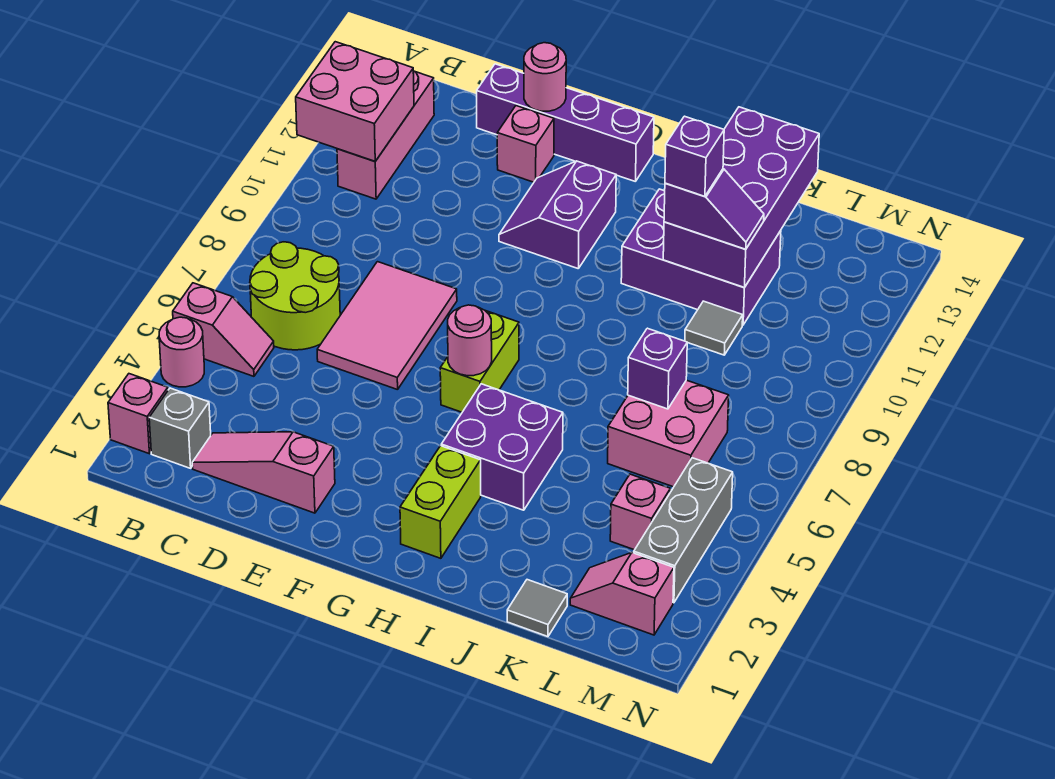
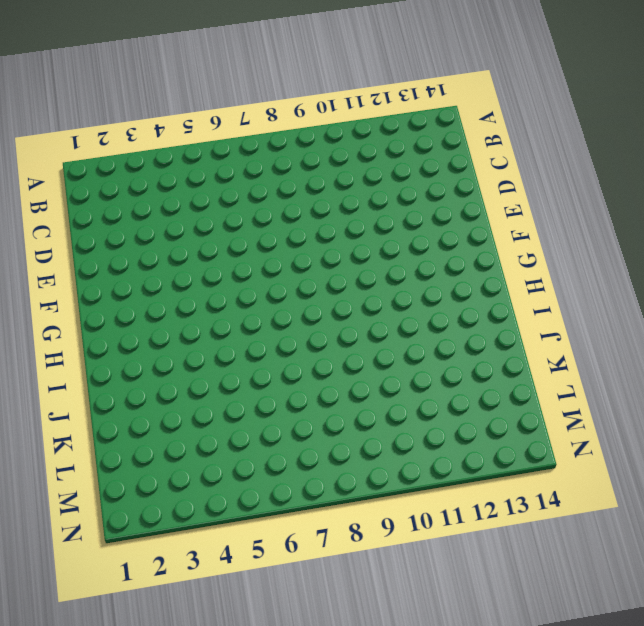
none -> pink 1x1 brick [108,374,168,454]
none -> pink 1x1 round brick [159,317,204,387]
none -> pink 1x2 slope [173,283,274,376]

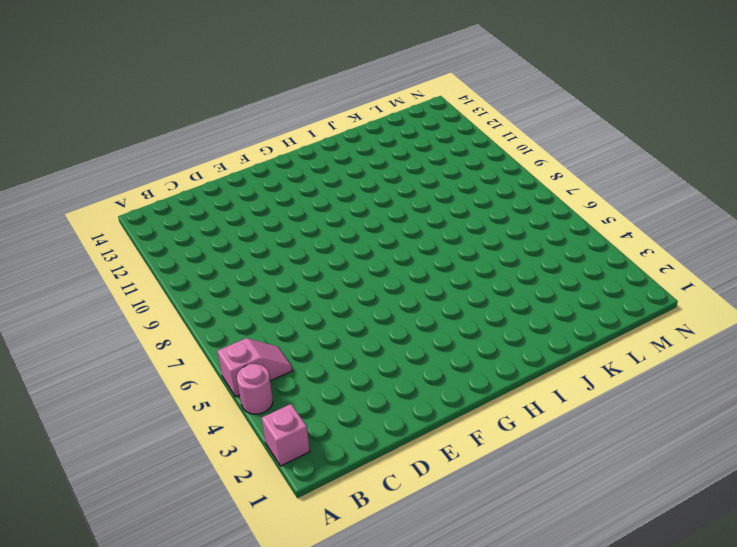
none -> grey 1x1 brick [149,388,211,468]
none -> lime 2x2 round brick [250,242,340,350]
none -> pink 1x3 brick [337,71,434,199]

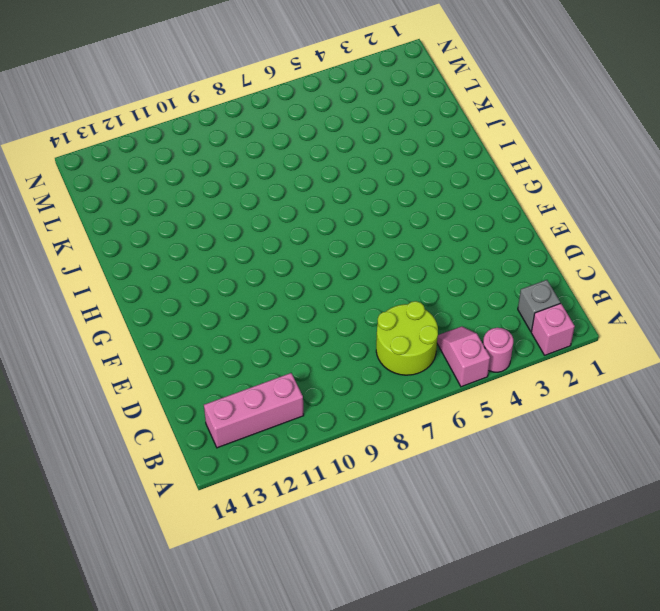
none -> pink 1x3 slope [192,432,335,513]
none -> pink 2x3 tile [317,262,457,390]
none -> purple 1x4 brick [477,64,654,182]

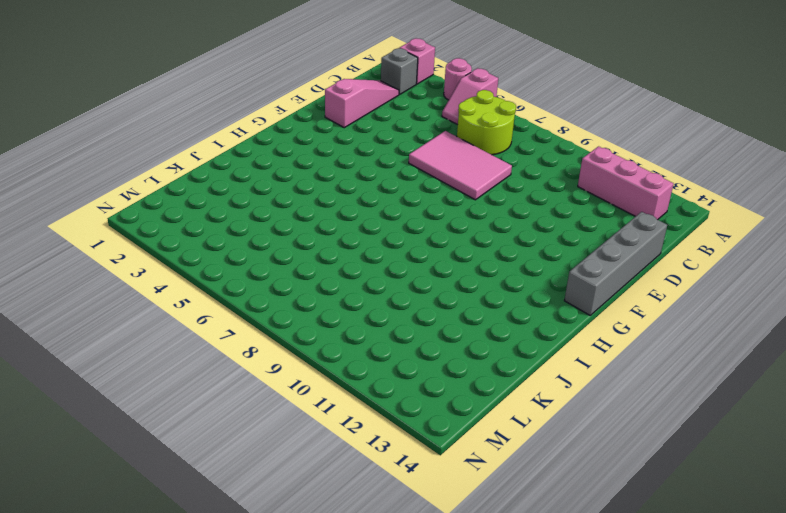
grey 1x4 brick [564,212,667,315] -> purple 1x4 brick [477,64,654,182]
none -> pink 1x1 brick [497,106,554,182]
none -> purple 2x2 slope [499,161,616,269]
none -> lime 1x2 brick [440,311,519,412]

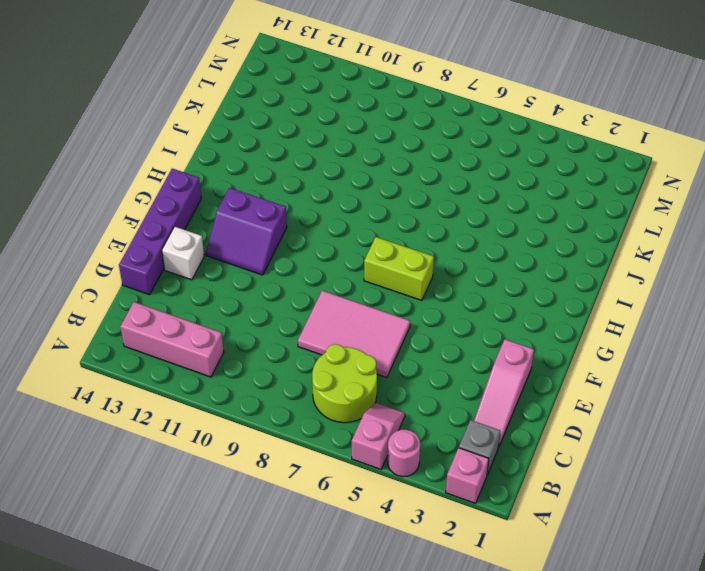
white 1x1 brick [162,227,204,280] -> pink 1x1 brick [497,106,554,182]
none -> lime 1x2 brick [400,446,481,558]
none -> purple 2x2 brick [441,384,563,510]
none -> purple 2x3 brick [621,189,781,325]

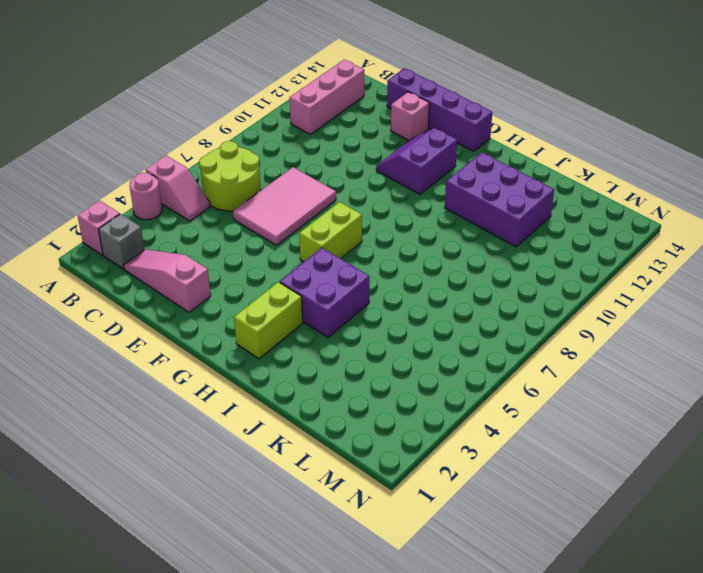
none -> grey 1x1 tile [507,580,567,637]
none -> pink 2x2 brick [608,380,729,487]
none -> grey 1x1 tile [685,301,743,355]

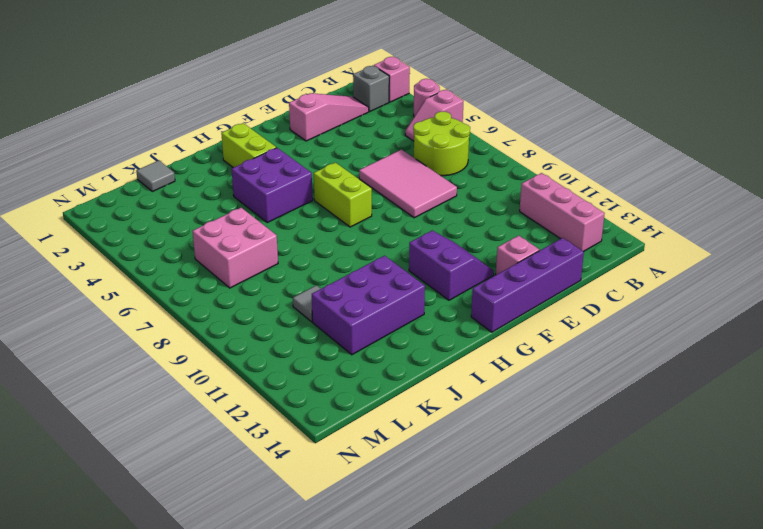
none -> pink 1x2 slope [570,553,674,635]
none -> pink 1x1 brick [610,474,670,550]
none -> grey 1x3 brick [634,458,733,603]

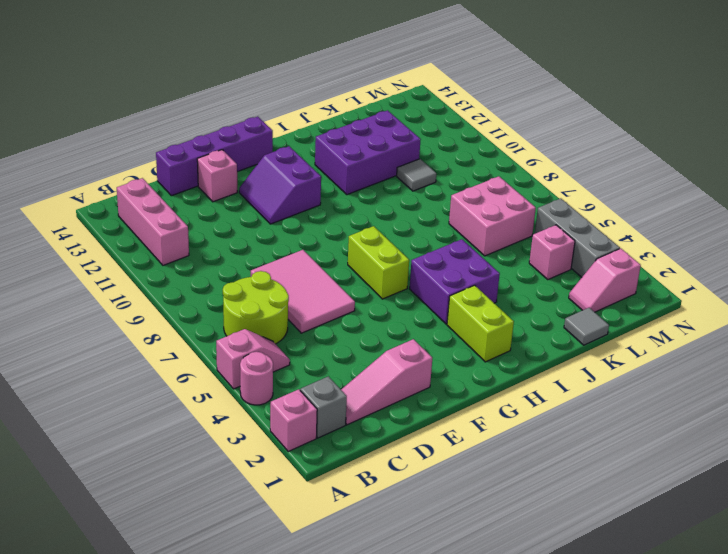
none -> pink 2x2 brick [296,42,414,161]
none -> pink 1x1 round brick [524,43,566,111]
none -> pink 1x1 round brick [448,305,492,376]

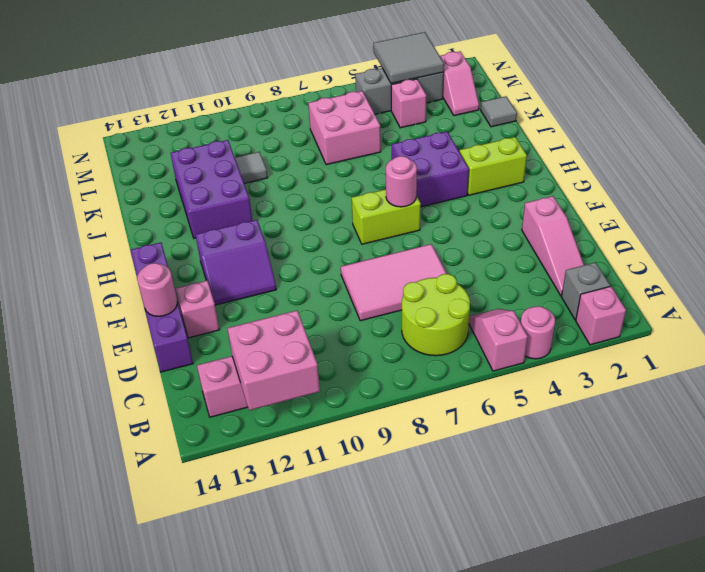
grey 2x2 tile [373,32,444,83] -> none
none -> purple 2x4 brick [663,107,819,287]
none -> purple 1x1 brick [628,328,687,409]
none -> purple 1x2 slope [664,169,764,249]

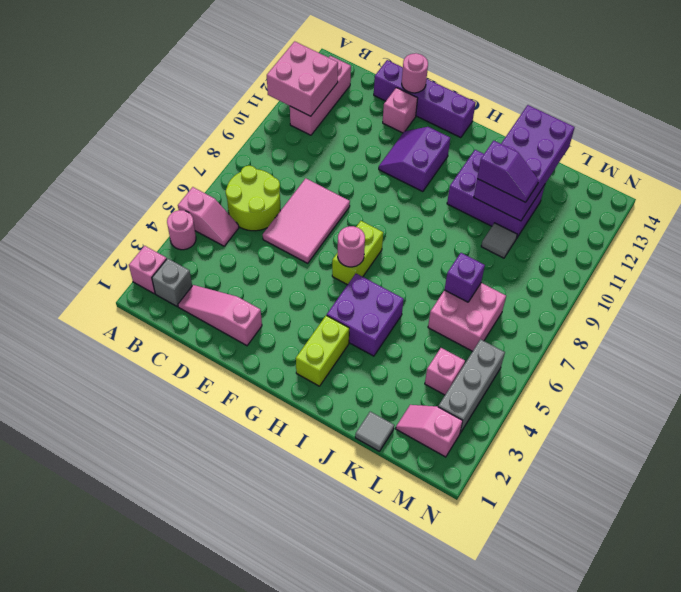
none -> purple 1x1 brick [665,116,724,197]

